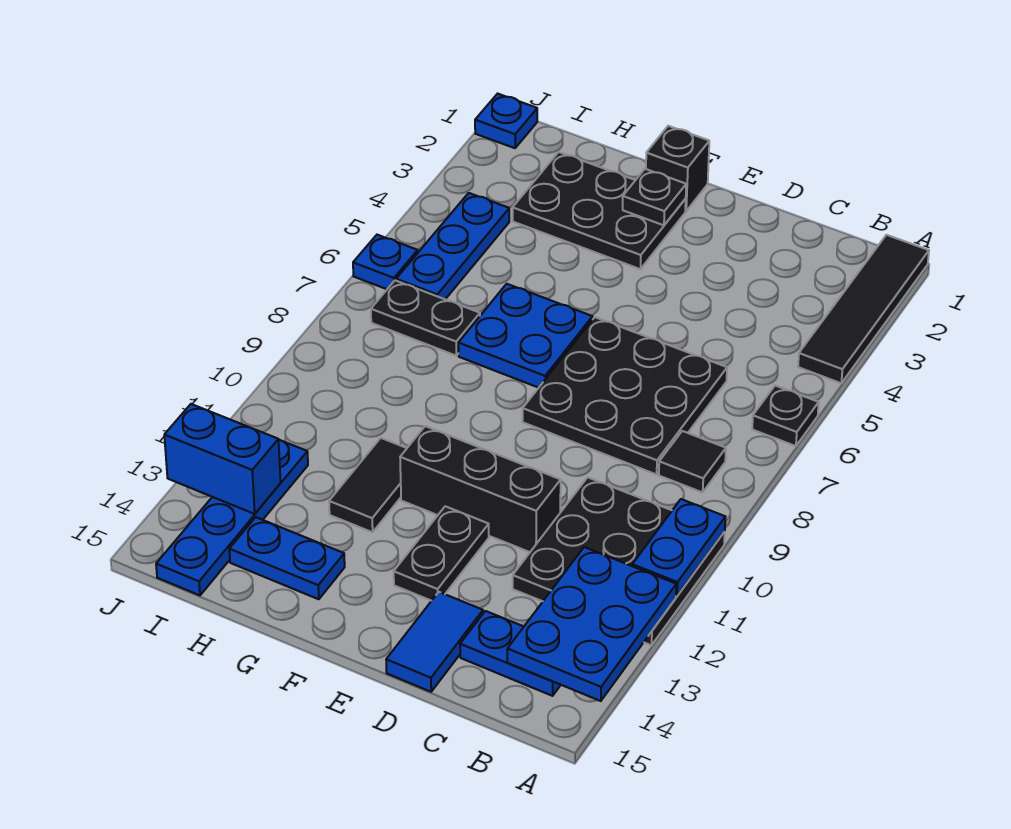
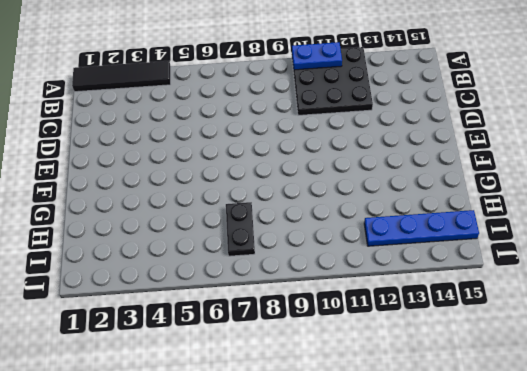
none -> black 1x1 plate [752,386,819,446]
none -> black 1x1 tile [659,431,726,492]
none -> blue 1x2 plate [460,611,560,696]

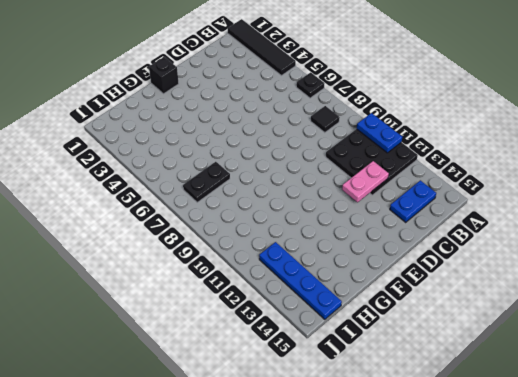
pink 1x2 plate [342,161,389,202] -> none
none -> black 3x3 plate [523,317,727,474]
none -> black 1x3 brick [400,426,561,552]
none -> blue 1x2 tile [386,592,483,692]

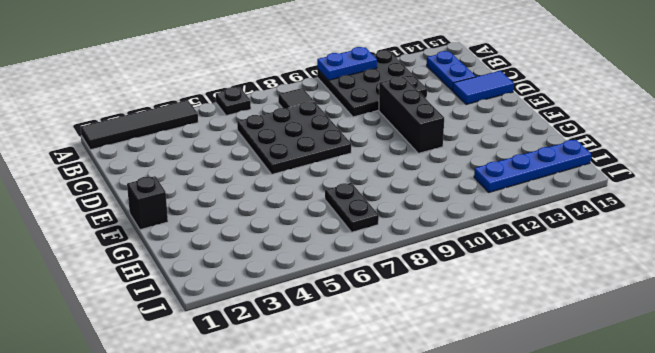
none -> black 1x2 plate [394,506,489,601]
none -> black 2x3 plate [513,152,686,269]
none -> blue 2x2 plate [458,284,593,388]

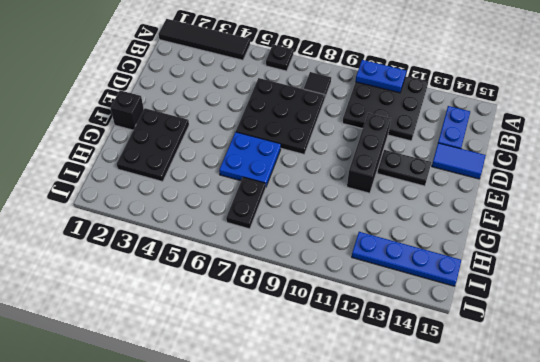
none -> black 1x2 tile [329,438,407,532]
none -> blue 1x2 plate [229,517,345,599]
none -> blue 1x3 plate [396,193,509,299]

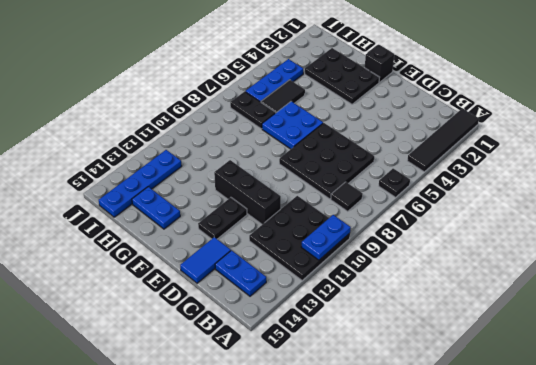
black 1x2 tile [261,80,305,112] -> black 1x2 tile moved to [329,438,407,532]
none -> blue 1x1 plate [475,94,537,148]
none -> blue 1x1 plate [353,235,418,289]
none -> blue 2x3 plate [507,547,676,701]

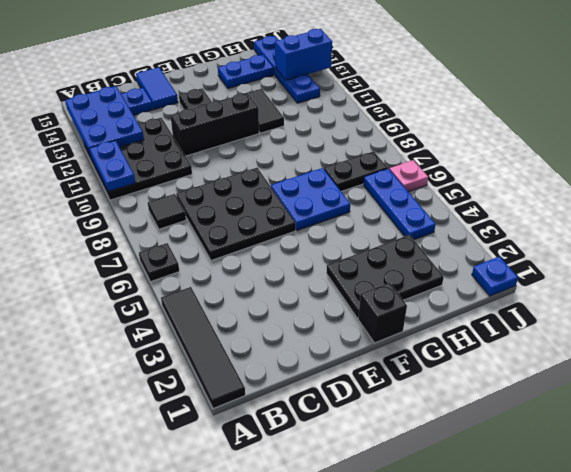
pink 1x1 plate [389,160,428,192] -> blue 1x1 plate [353,235,418,289]
none -> black 1x1 plate [623,169,686,225]

